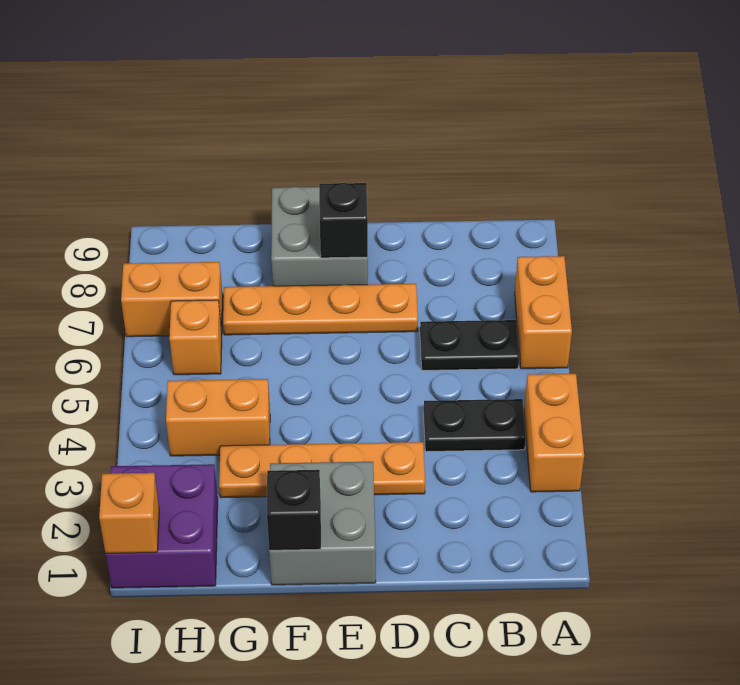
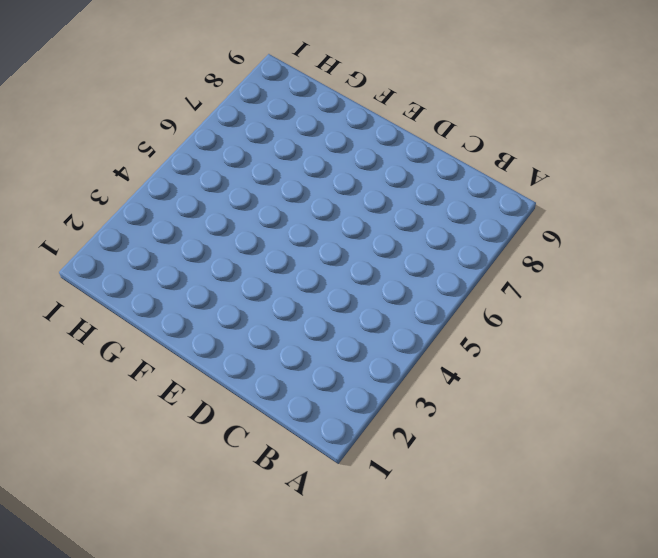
none -> orange 1x2 brick [524,374,584,492]
none -> orange 1x2 brick [515,256,572,369]
none -> black 1x2 plate [424,399,526,452]

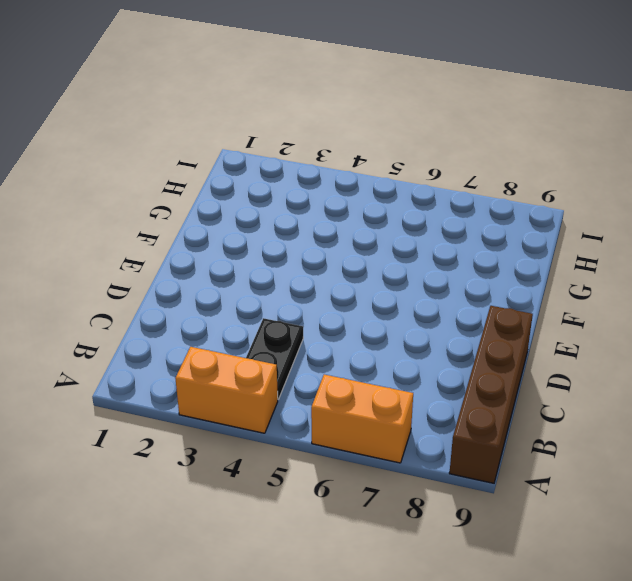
brown 1x4 brick [449,306,533,483] -> none
none -> black 1x2 plate [420,320,519,370]
none -> orange 1x4 plate [219,442,425,498]
none -> orange 1x4 plate [223,284,418,335]

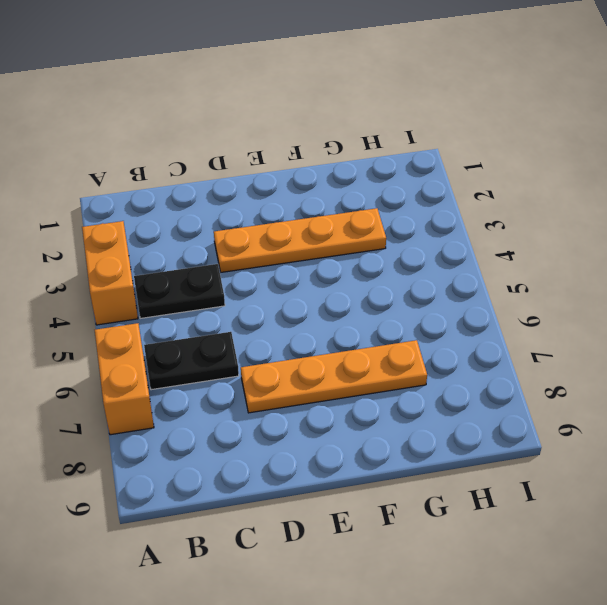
none -> grey 2x2 brick [269,462,376,585]
none -> grey 2x2 brick [271,187,368,286]
none -> orange 1x2 brick [166,379,270,456]

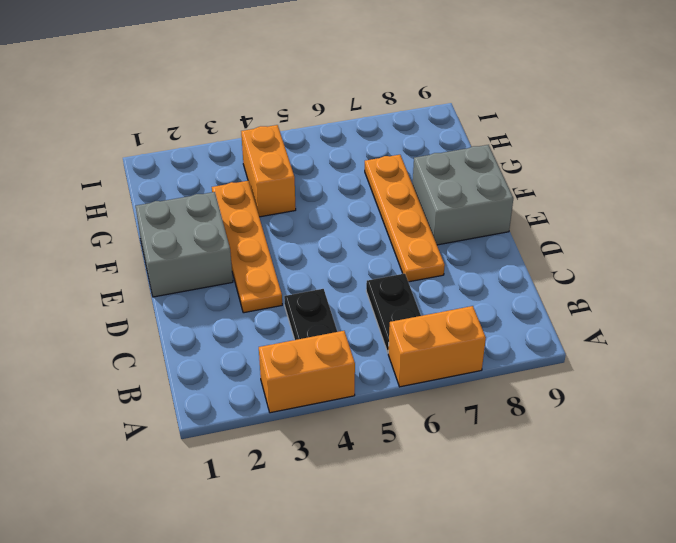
none -> purple 2x2 brick [106,464,218,588]
none -> orange 1x1 brick [169,300,222,375]
none -> orange 1x2 brick [121,262,223,337]

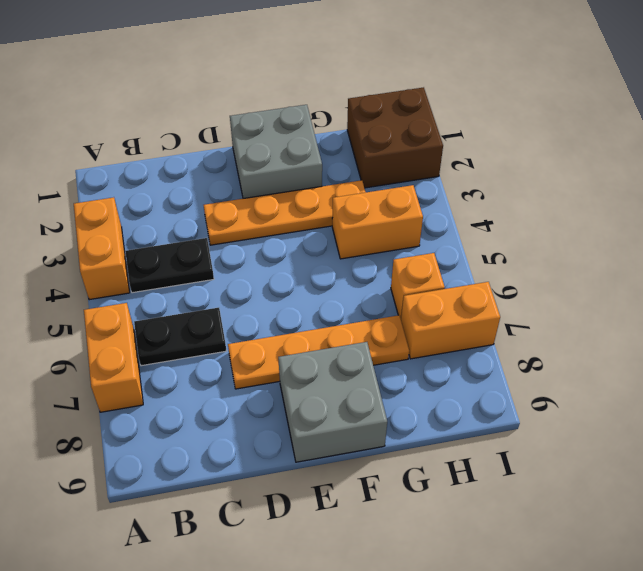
brown 2x2 brick [347,87,443,188] -> purple 2x2 brick [106,464,218,588]
none -> black 1x1 brick [319,183,368,258]
none -> black 1x1 brick [267,470,321,550]
none -> orange 1x1 brick [99,473,159,553]

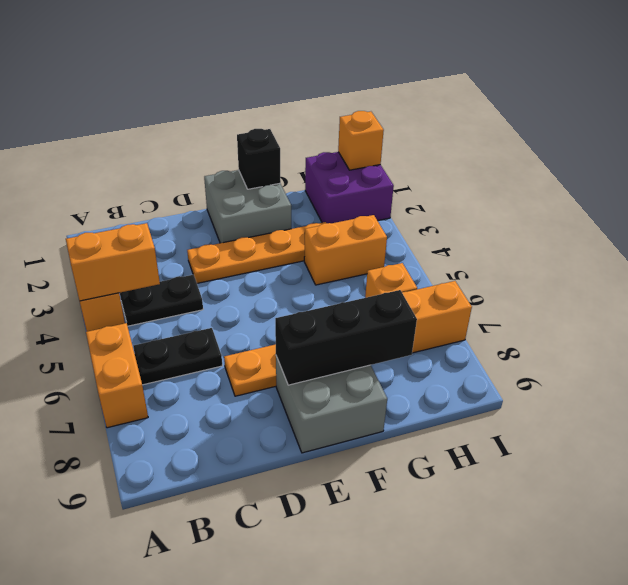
orange 1x2 brick [66,223,160,301] -> none
black 1x3 brick [275,290,417,385] -> black 1x1 brick [319,183,368,258]

